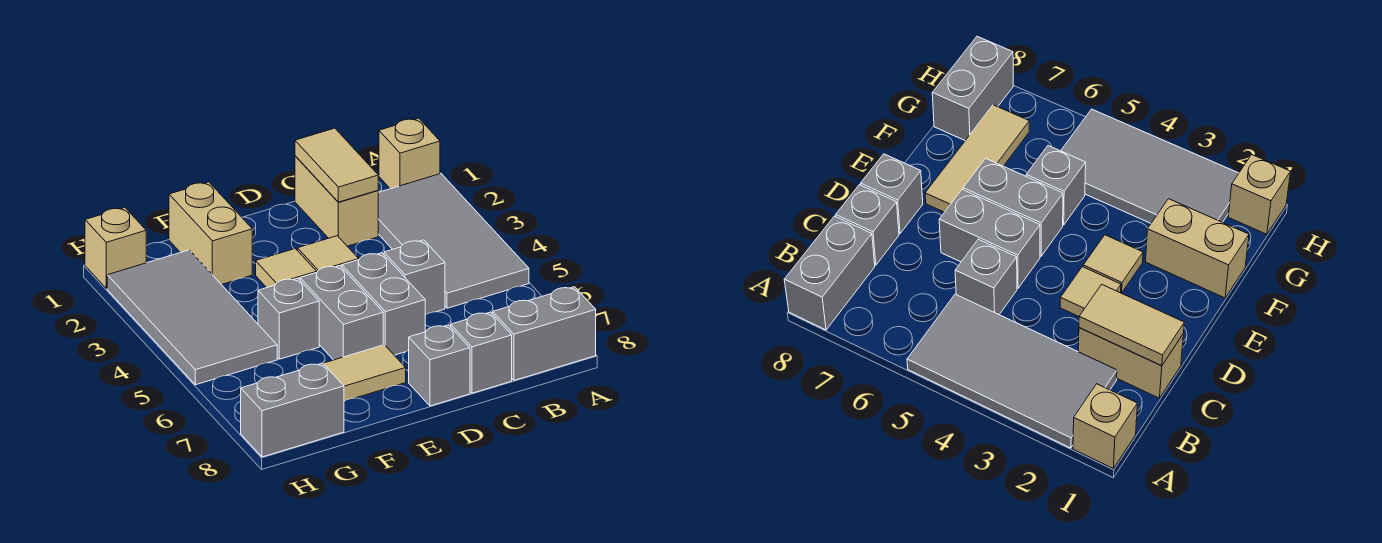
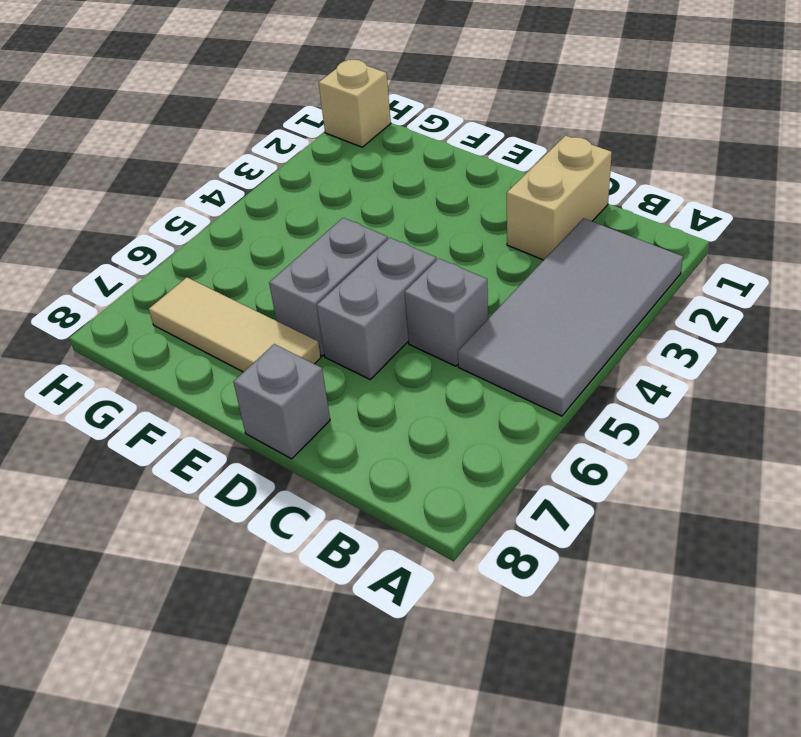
none -> tan 1x1 brick [379,118,440,189]
none -> grey 1x2 brick [493,287,596,380]
none -> grey 1x1 brick [451,312,512,393]

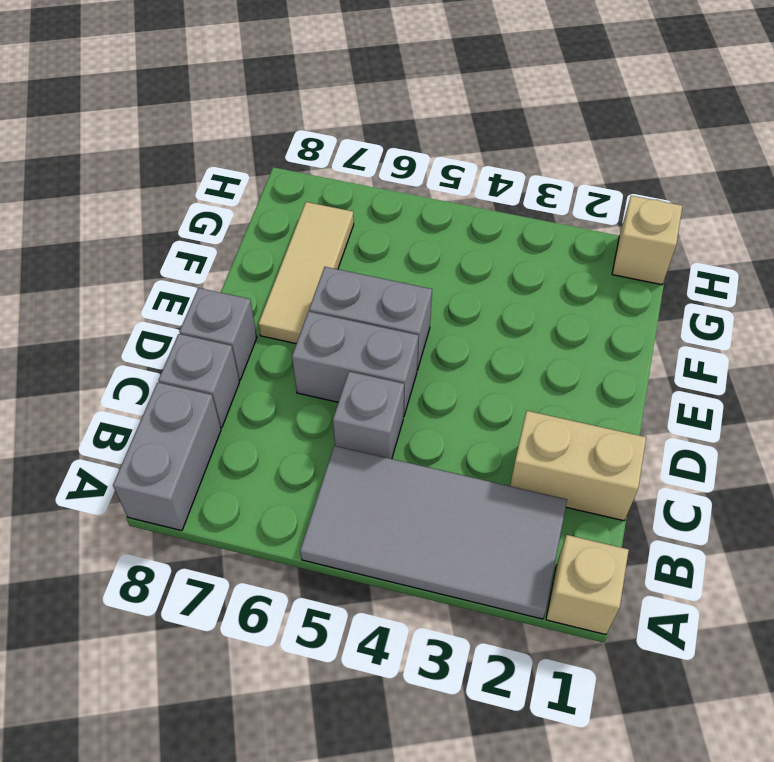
none -> tan 1x1 tile [298,236,359,272]
none -> tan 1x1 tile [256,249,317,288]
none -> tan 1x2 brick [169,182,252,285]

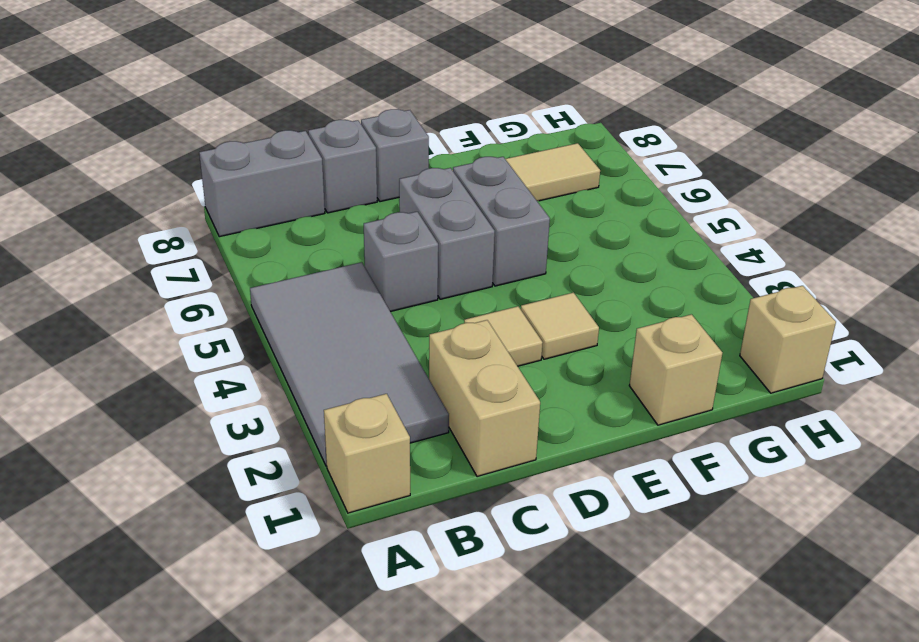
tan 1x1 brick [629,314,722,425] -> tan 1x2 brick [169,182,252,285]
none -> grey 1x1 brick [258,278,319,359]
none -> grey 2x4 tile [107,250,277,385]
none -> grey 1x2 brick [241,363,344,457]

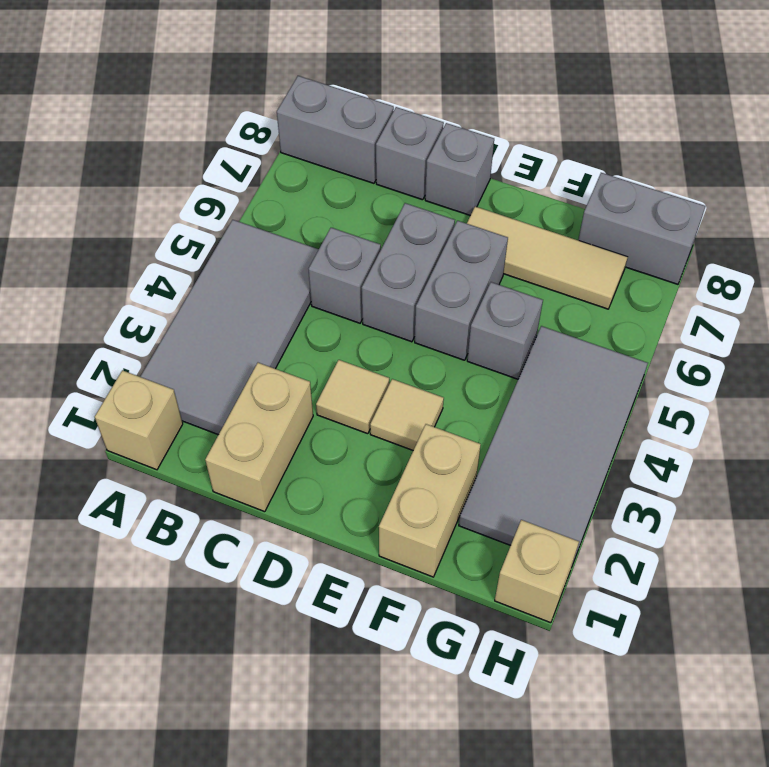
none -> tan 1x2 tile [295,128,378,202]

